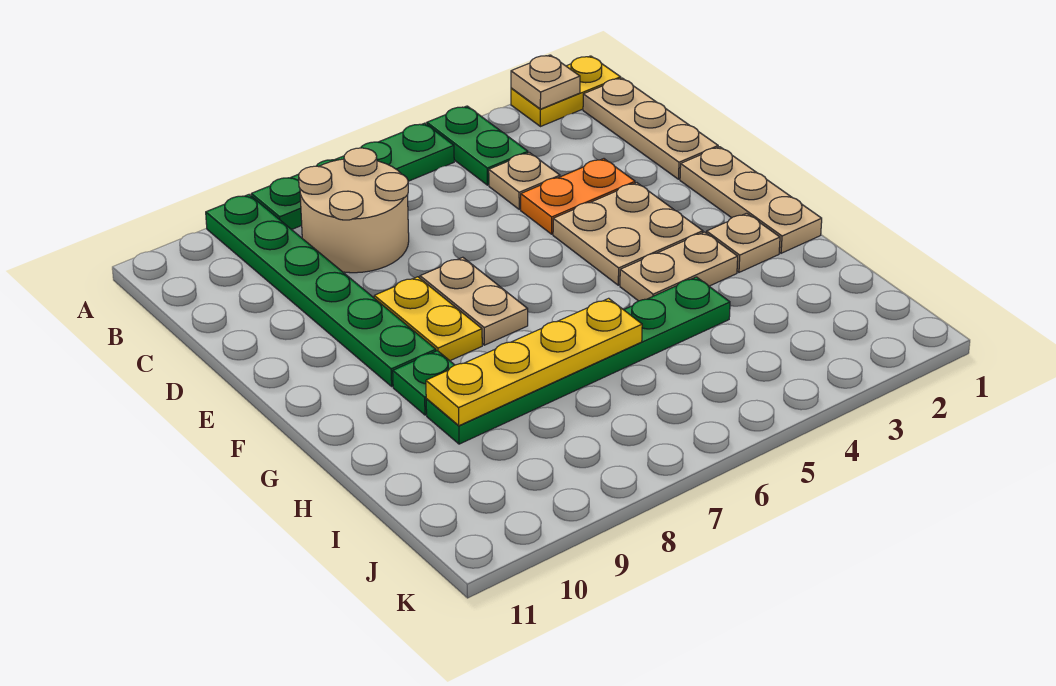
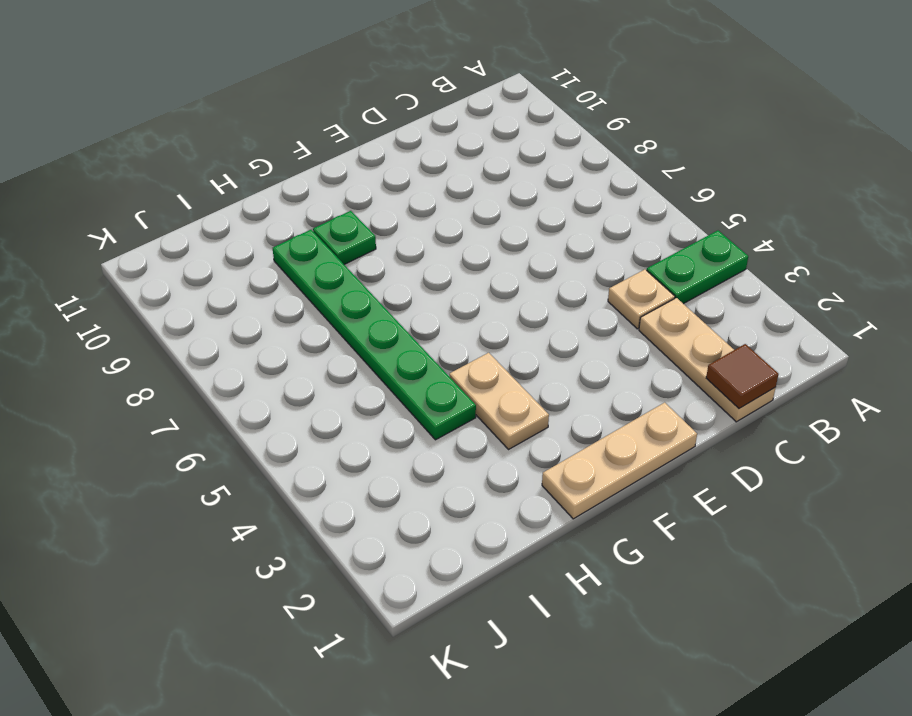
tan 1x3 plate [639,298,776,422] -> tan 1x3 plate turned to [583,78,718,179]
brown 1x1 tile [706,344,779,408] -> none
none -> yellow 1x2 plate [511,56,621,127]
none -> green 1x4 plate [251,123,454,230]
none -> green 1x6 plate [206,195,436,386]

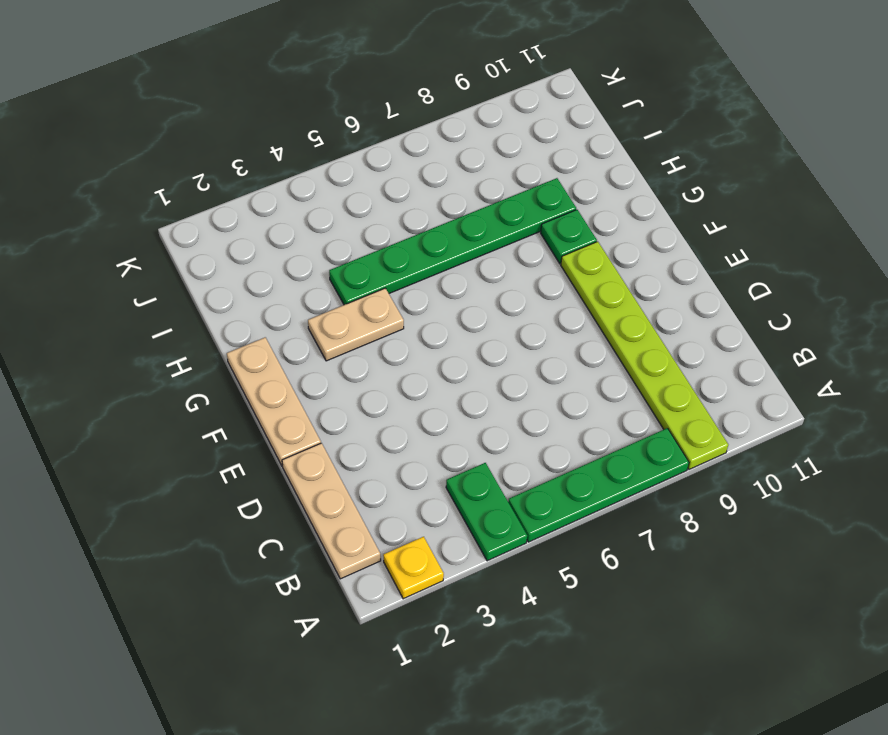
yellow 1x1 plate [383,537,444,599] -> yellow 1x2 plate [511,56,621,127]
lime 1x6 plate [561,242,728,469] -> green 1x6 plate [206,195,436,386]
none -> tan 2x2 round brick [299,148,409,273]
none -> tan 1x1 plate [489,153,560,209]
none -> orange 1x2 plate [521,159,635,234]

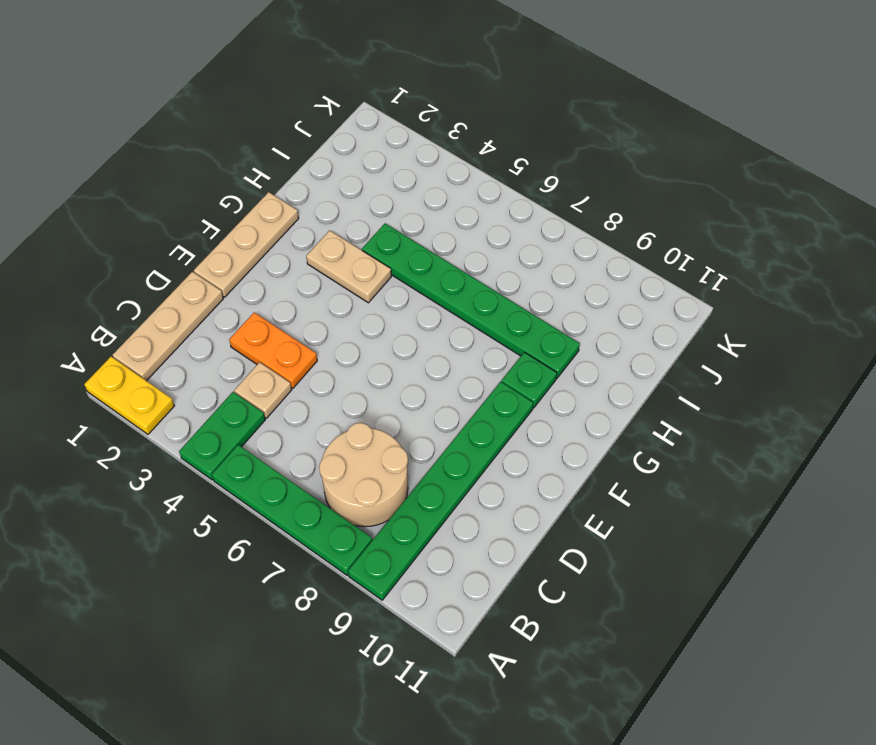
none -> tan 2x2 plate [553,183,703,285]
none -> tan 1x2 plate [420,257,528,345]
none -> yellow 1x2 plate [374,277,482,361]

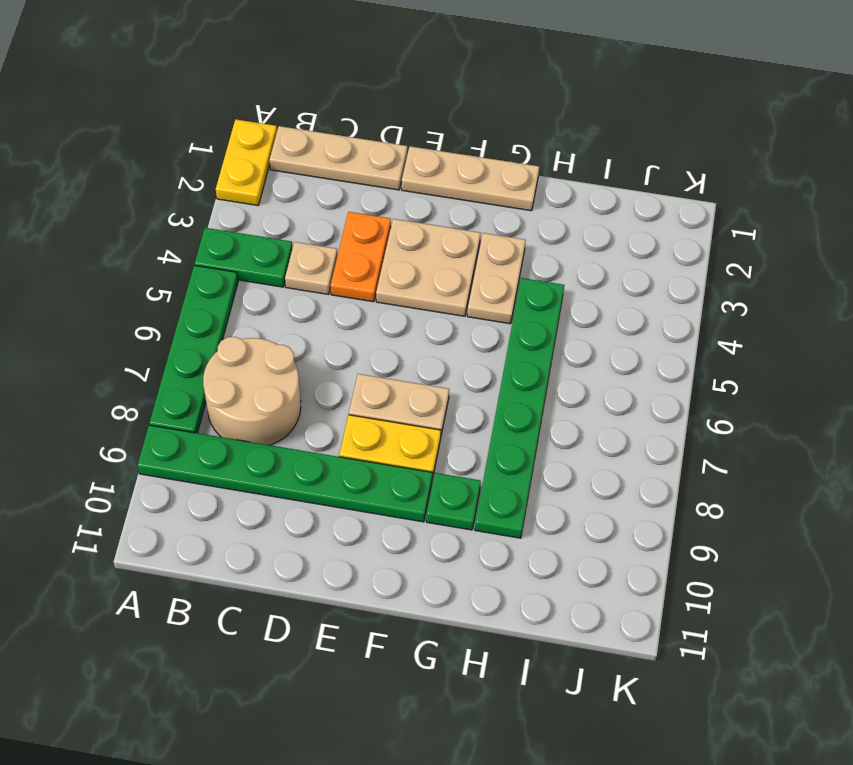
none -> tan 1x1 plate [706,213,780,272]
none -> tan 1x1 plate [511,55,580,109]
none -> yellow 1x4 plate [426,298,642,426]

